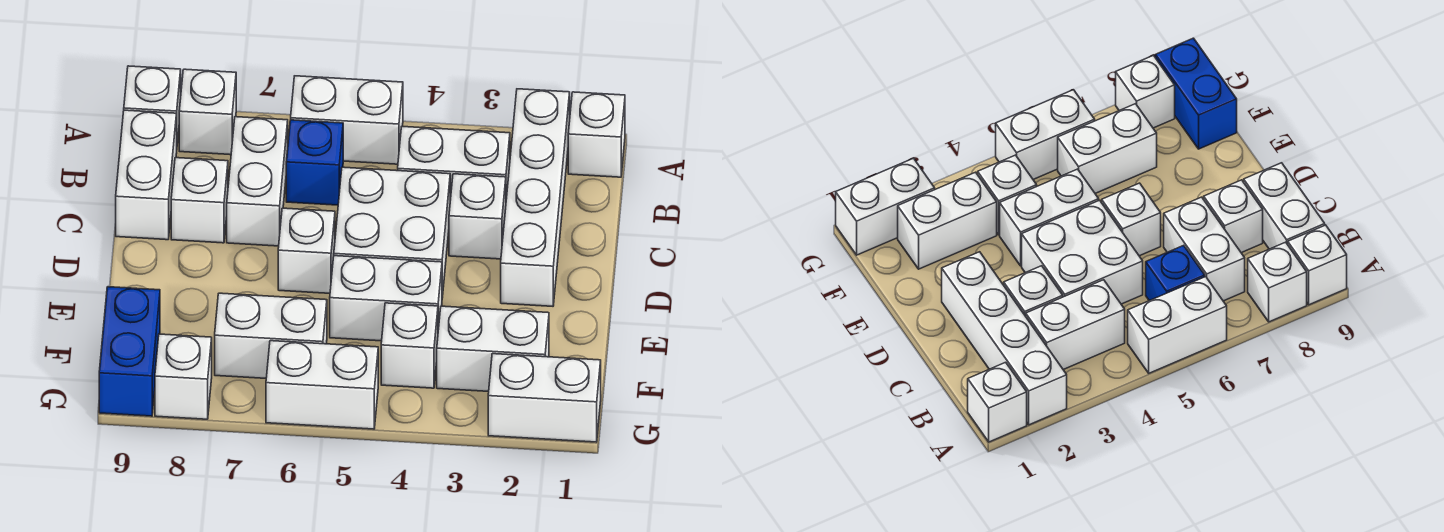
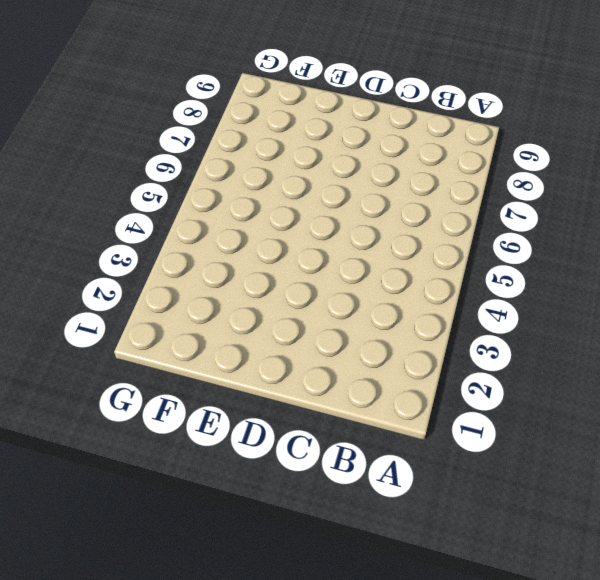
none -> white 1x1 brick [568,92,625,177]
none -> white 1x4 brick [501,89,570,306]
none -> white 1x2 brick [291,76,403,164]

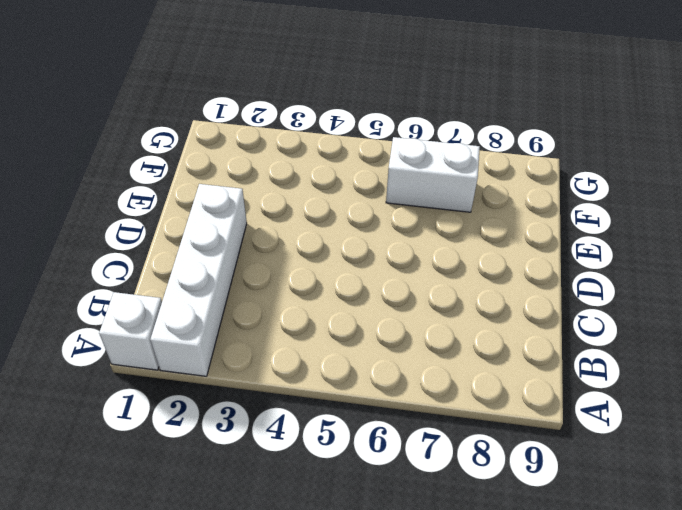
none -> white 1x2 brick [291,76,403,164]
none -> white 1x1 brick [179,69,236,155]
none -> white 1x1 brick [124,66,181,143]

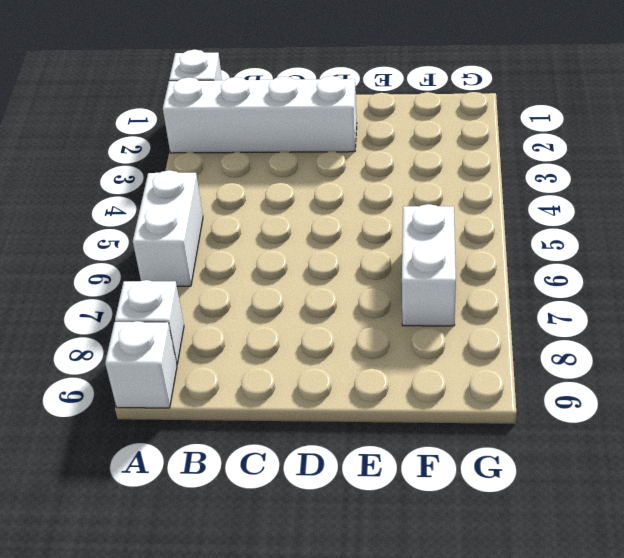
none -> white 1x2 brick [398,126,510,200]
none -> blue 1x1 brick [286,120,343,205]
none -> white 1x2 brick [227,117,288,246]

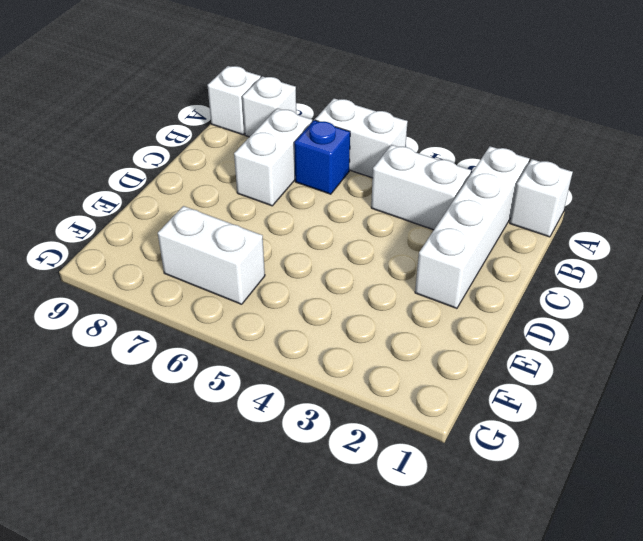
none -> white 1x2 brick [116,110,177,240]
none -> white 1x1 brick [449,174,506,259]
none -> white 2x2 brick [334,167,450,298]

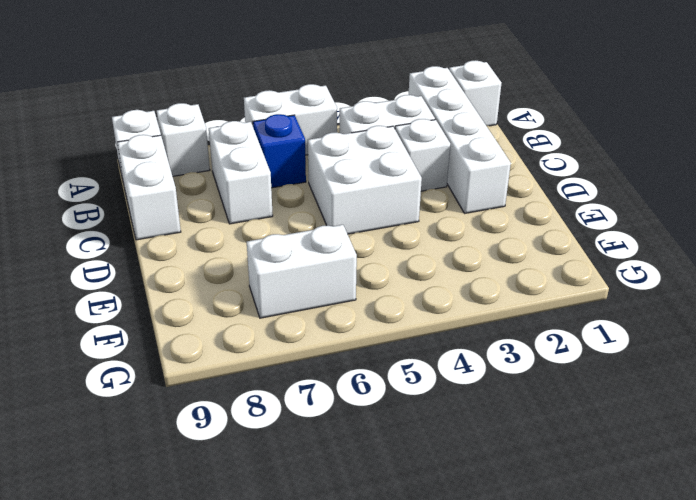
none -> white 1x1 brick [171,158,228,243]
none -> white 1x1 brick [278,208,335,293]
none -> white 1x2 brick [330,256,442,341]

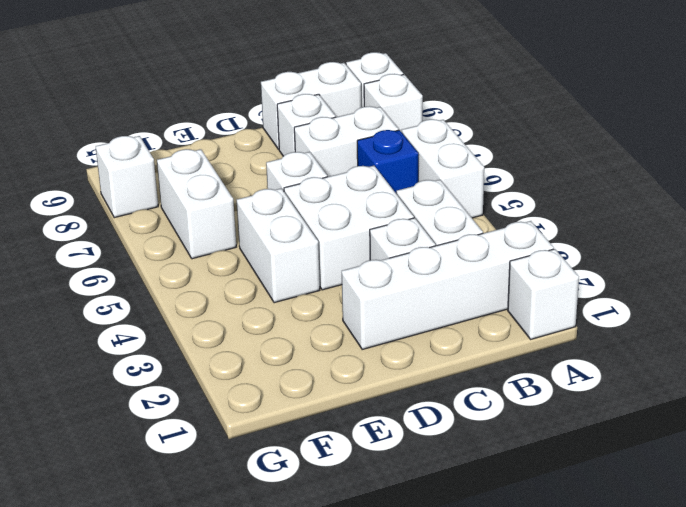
none -> white 1x2 brick [437,306,549,391]
none -> white 1x1 brick [381,303,438,388]
none -> blue 1x2 brick [99,287,160,416]

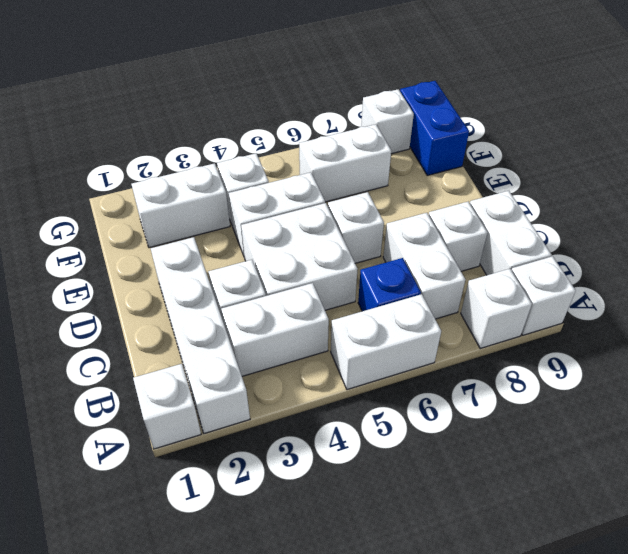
none -> white 1x2 brick [488,354,601,442]
none -> white 1x2 brick [266,341,378,429]

